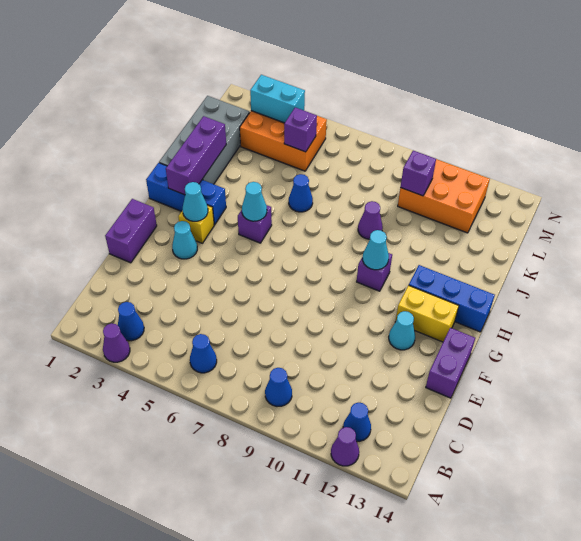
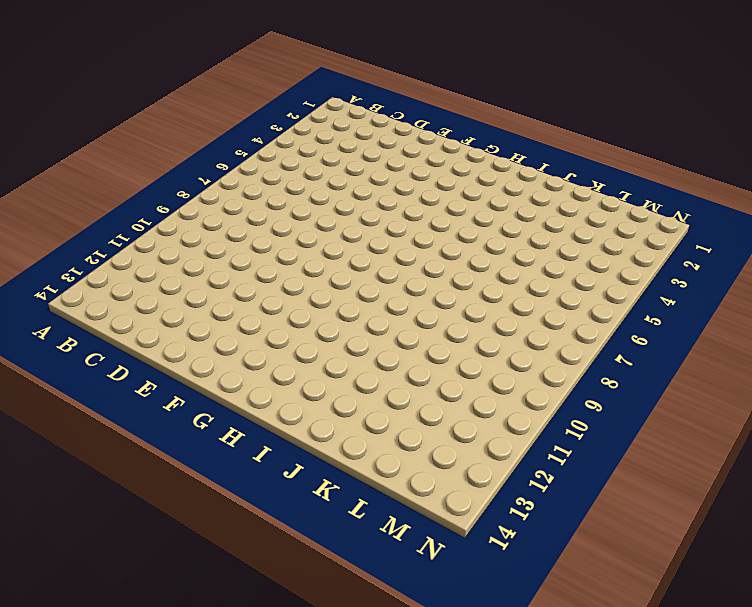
none -> purple 1x1 cone [103,323,130,362]
none -> purple 1x1 cone [331,427,359,466]
none -> blue 1x1 cone [118,302,144,341]

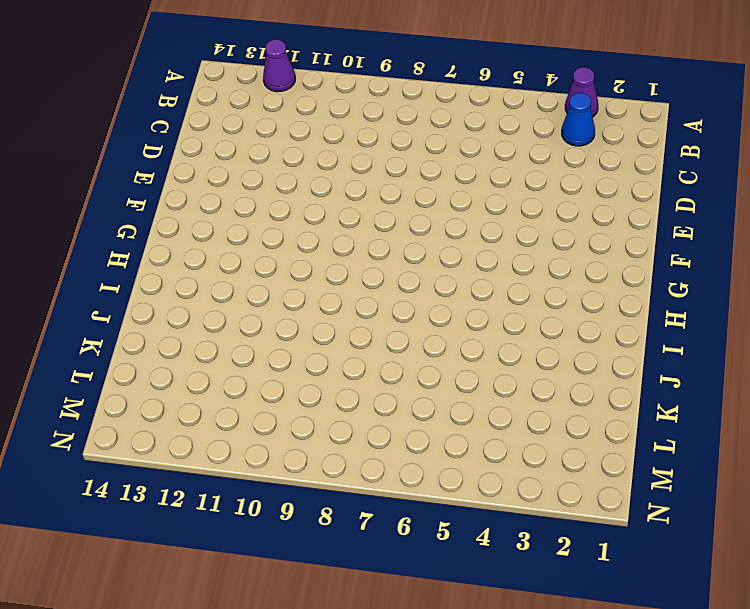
none -> blue 1x1 cone [190,334,217,373]
none -> blue 1x1 cone [265,368,292,406]
none -> blue 1x1 cone [343,403,371,441]

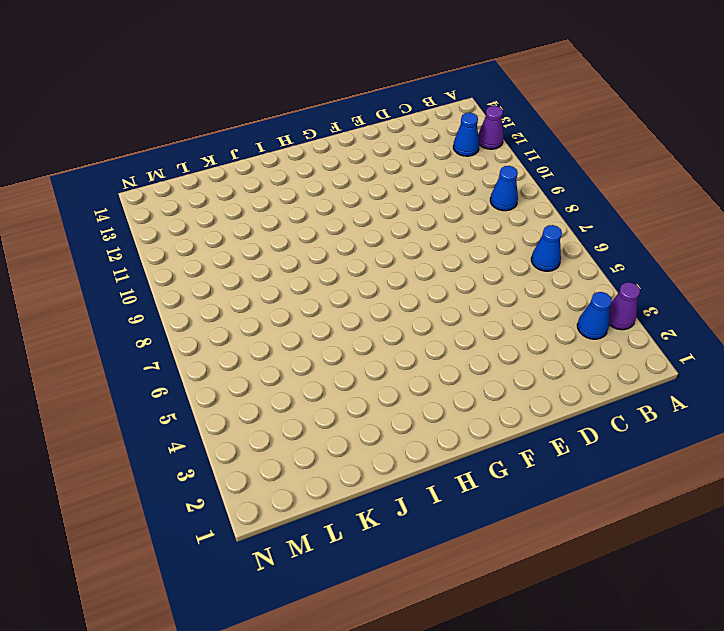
none -> purple 1x2 brick [105,199,157,263]
none -> purple 1x2 brick [426,328,475,398]
none -> cyan 1x1 cone [172,221,197,259]

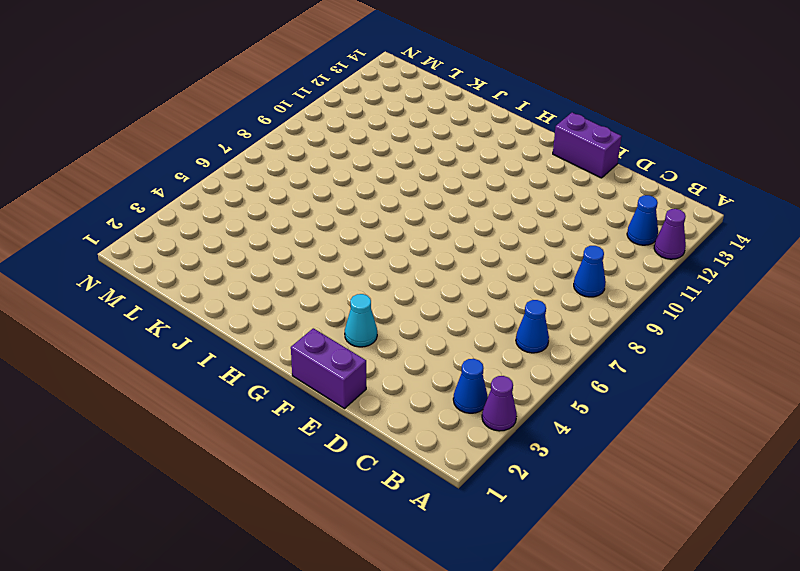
none -> cyan 1x1 cone [389,311,415,350]
none -> yellow 1x1 brick [178,205,214,243]
none -> yellow 1x2 brick [395,285,459,342]

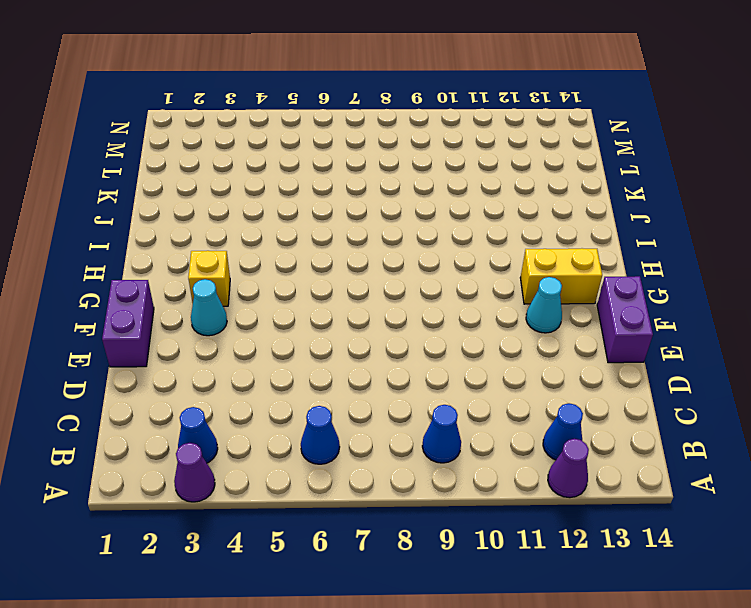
none -> blue 1x3 brick [146,163,226,225]
none -> purple 1x1 brick [238,205,272,243]
none -> purple 1x1 brick [357,253,392,291]

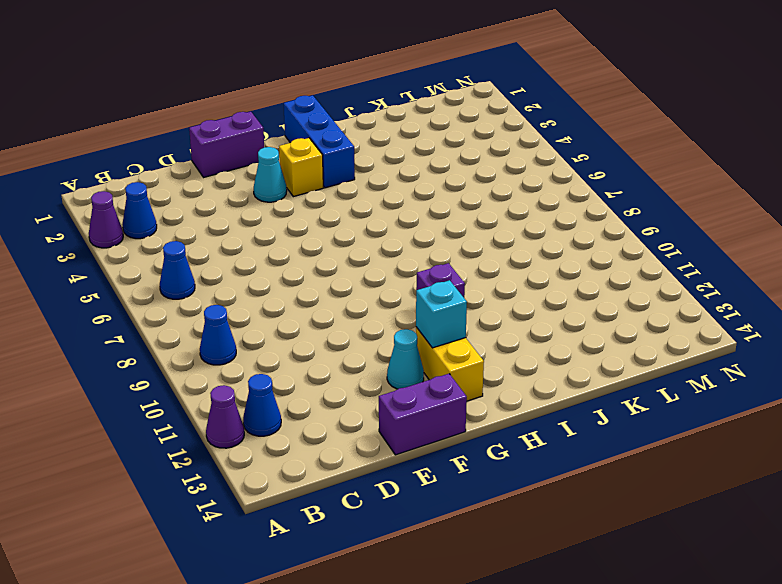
cyan 1x1 brick [416,280,467,348] -> none
none -> purple 1x1 brick [238,205,272,243]
none -> blue 1x3 brick [409,265,495,332]
none -> grey 2x4 brick [159,96,250,184]

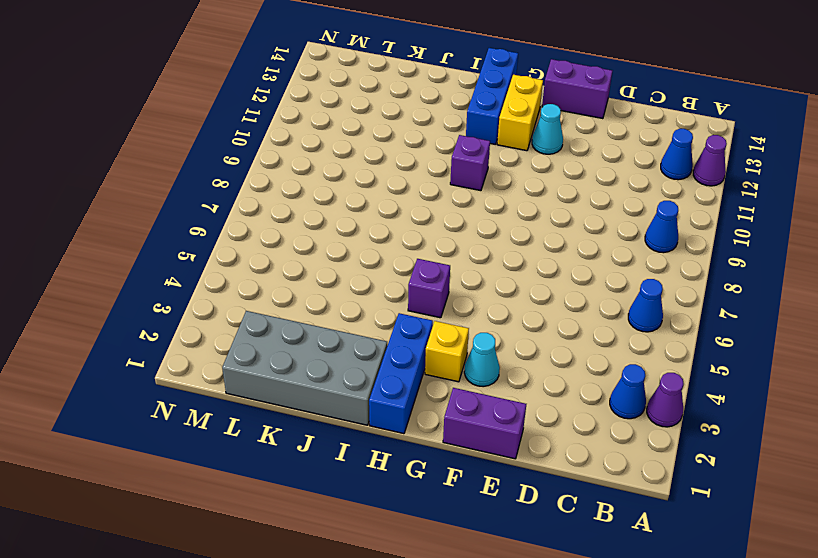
none -> blue 1x1 cone [289,174,313,212]
none -> purple 1x1 cone [358,201,383,239]
none -> orange 2x3 brick [240,111,327,171]

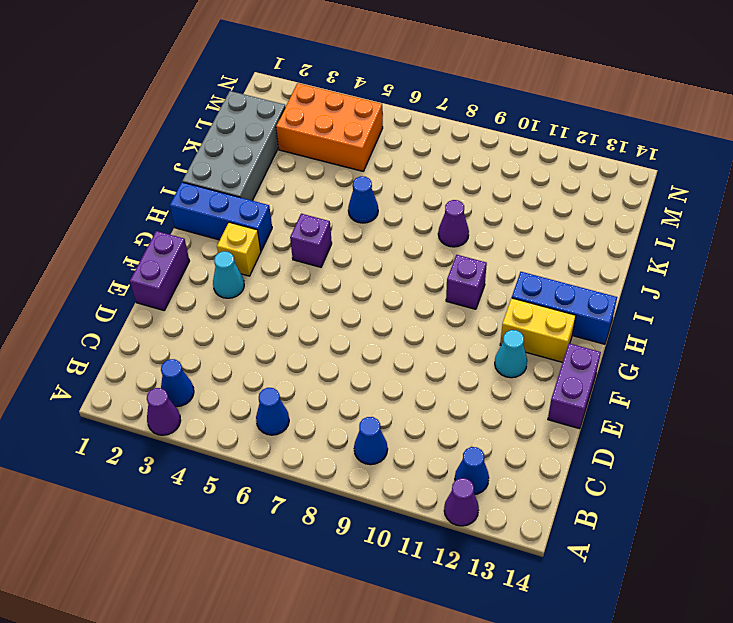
none -> orange 2x3 brick [398,159,490,233]
none -> cyan 1x1 cone [183,182,208,221]
none -> purple 1x3 brick [166,116,226,195]

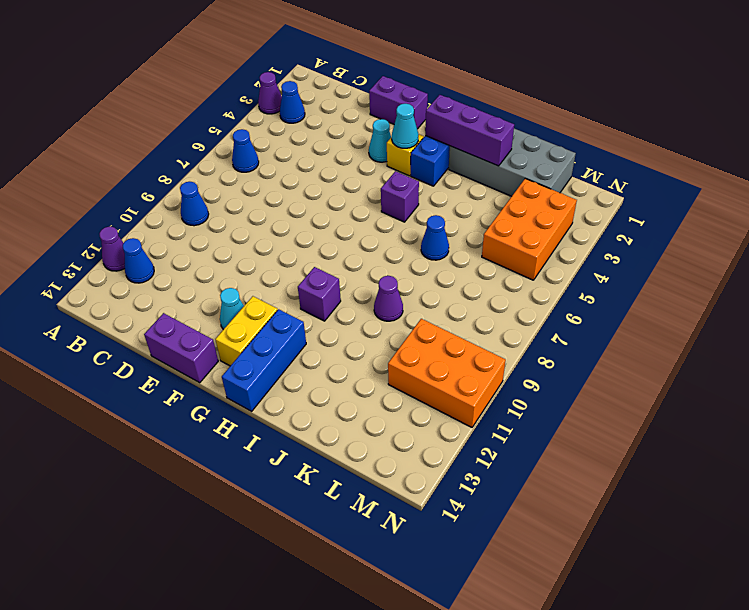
orange 2x3 brick [388,319,506,427] -> orange 2x3 brick turned to [398,159,490,233]
none -> cyan 1x1 cone [242,182,267,221]
none -> cyan 1x1 cone [363,230,389,270]
none -> purple 1x1 brick [284,108,317,152]

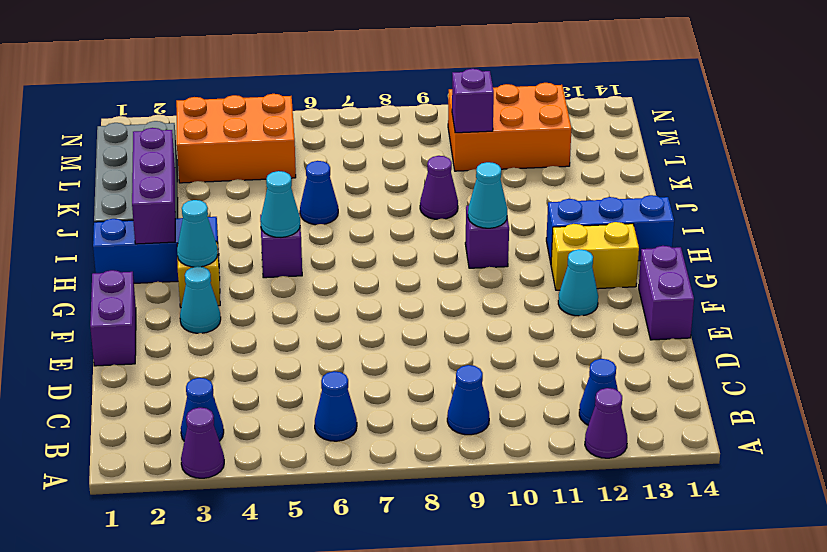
none -> purple 1x1 brick [284,108,317,152]
none -> cyan 1x2 brick [250,75,305,123]

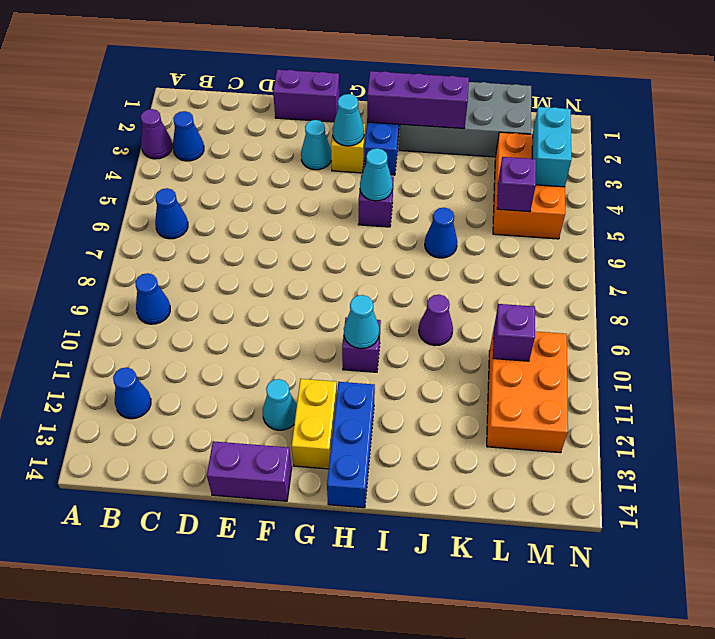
none -> purple 1x1 cone [331,427,359,466]

